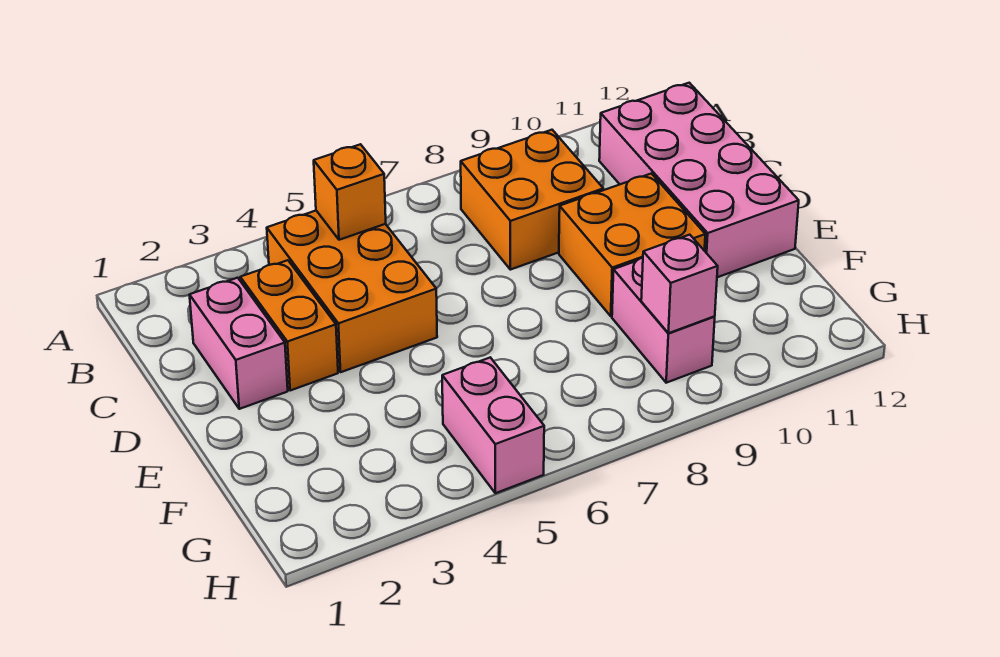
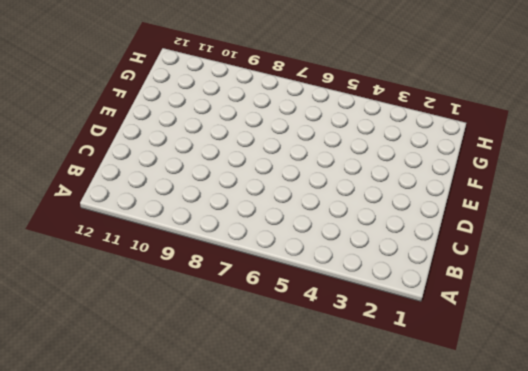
none -> orange 2x3 brick [267,211,437,372]
none -> orange 2x2 brick [461,130,603,270]

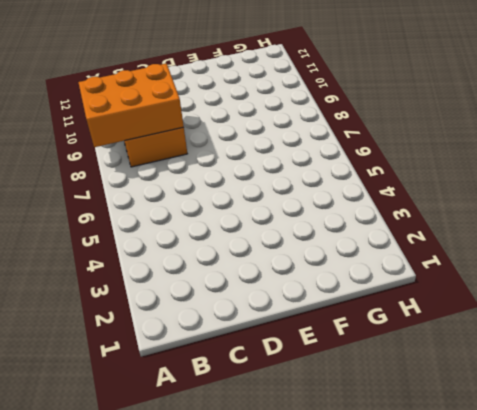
orange 2x3 brick [78,64,184,147] -> orange 2x3 brick moved to [267,211,437,372]
none -> pink 2x4 brick [599,83,799,277]
none -> pink 1x2 brick [190,278,288,409]

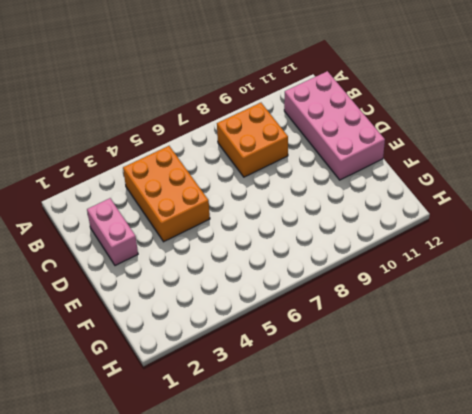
none -> orange 1x2 brick [240,260,338,390]
none -> orange 2x2 brick [559,174,705,316]

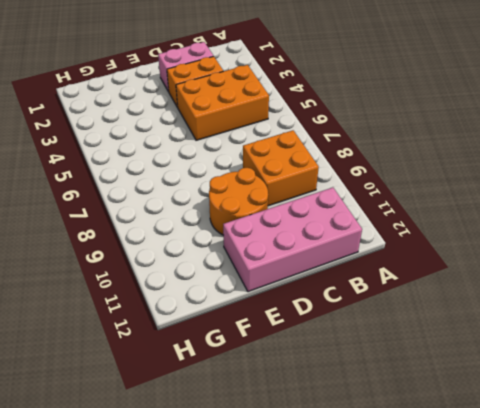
orange 2x2 round brick [209,168,268,235] -> orange 2x2 brick [559,174,705,316]
none -> pink 1x2 brick [612,258,715,383]
none -> pink 1x2 brick [442,358,544,493]

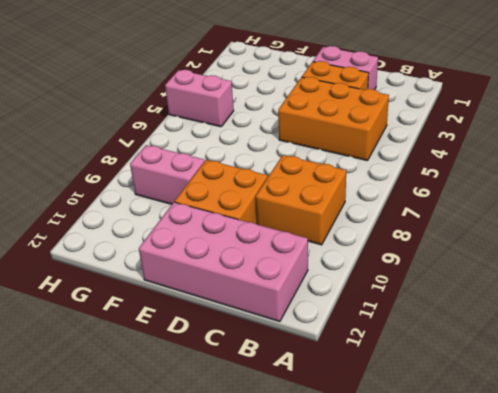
none -> orange 1x1 brick [314,144,386,240]
none -> pink 1x1 brick [641,235,718,333]

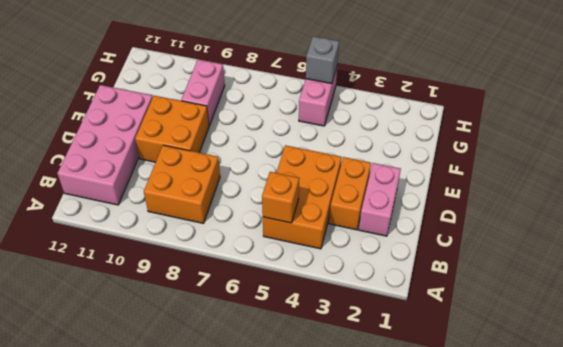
grey 1x1 brick [306,37,339,84] -> none
none -> pink 1x1 brick [641,235,718,333]

